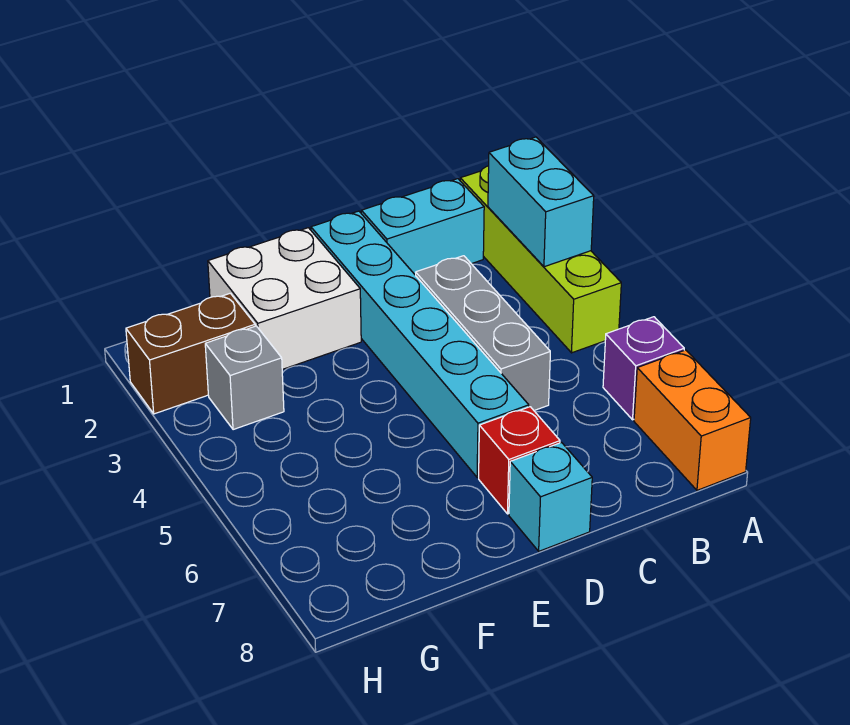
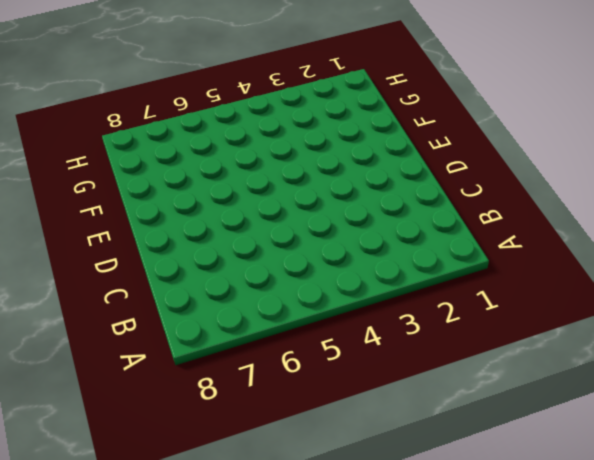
none -> lime 1x4 brick [460,166,621,353]
none -> purple 1x1 brick [603,317,684,420]
none -> orange 1x2 brick [634,350,751,490]

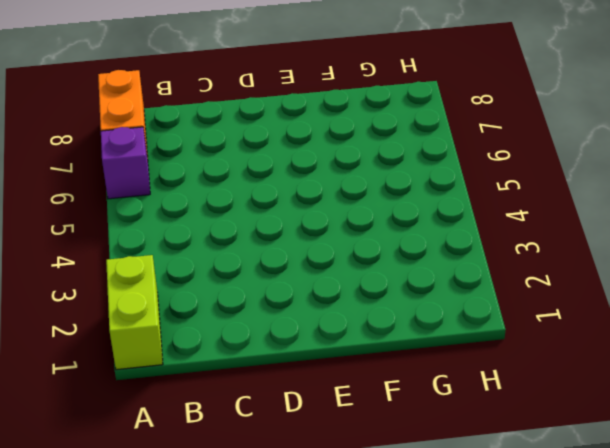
lime 1x2 brick [106,255,163,370] -> lime 1x4 brick [460,166,621,353]
none -> cyan 1x2 brick [361,179,484,275]
none -> grey 1x3 brick [416,256,550,410]
none -> cyan 1x6 brick [311,211,529,478]

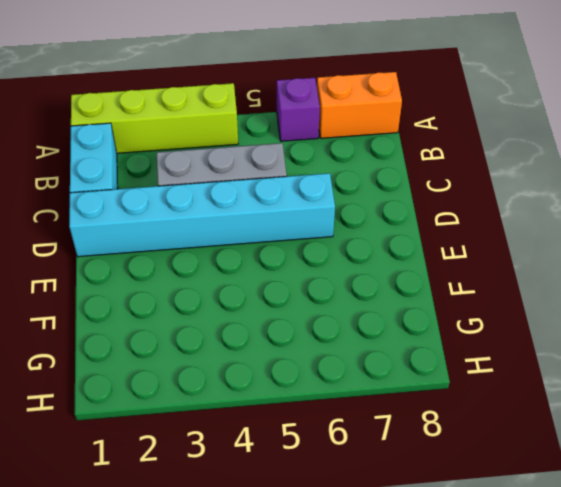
none -> red 1x1 brick [479,407,560,514]
none -> cyan 1x1 brick [509,443,592,551]
none -> white 2x2 brick [208,228,361,369]

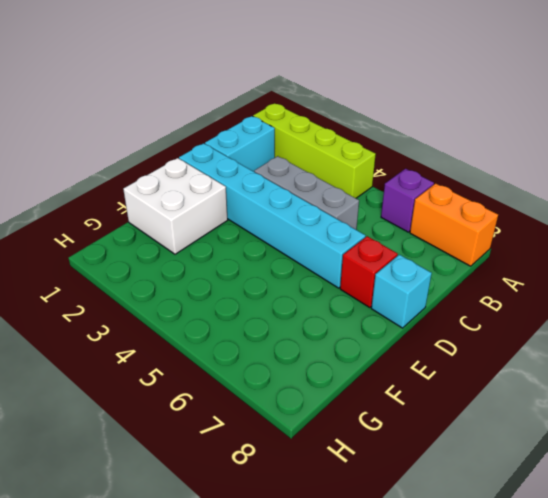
none -> brown 1x2 brick [126,293,255,414]
none -> grey 1x1 brick [205,326,284,430]
none -> cyan 1x2 brick [488,137,594,267]

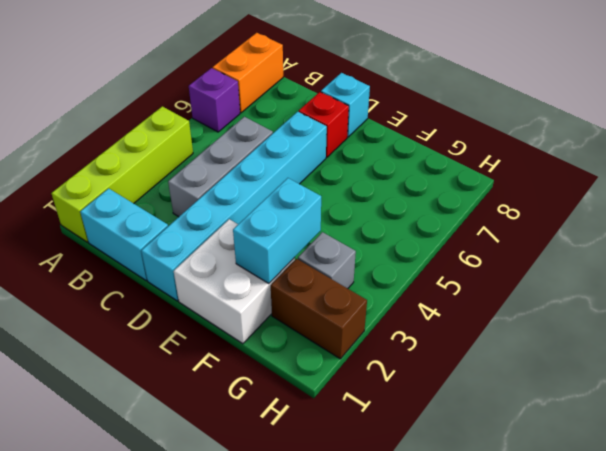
cyan 1x2 brick [233,178,321,284] -> cyan 1x2 brick moved to [488,137,594,267]

